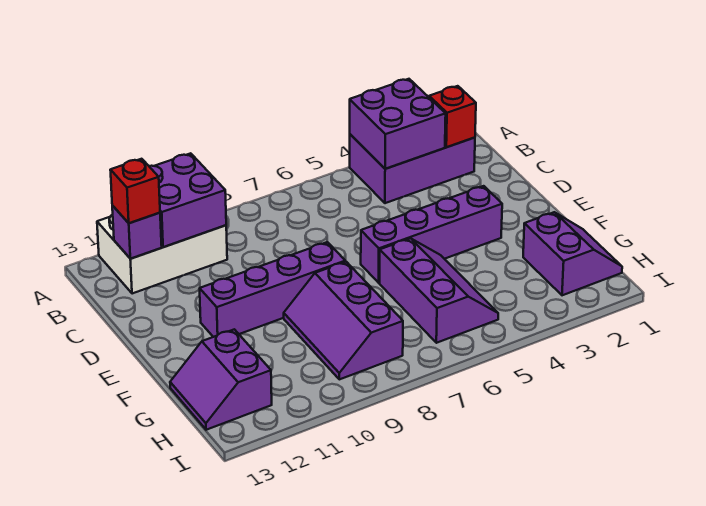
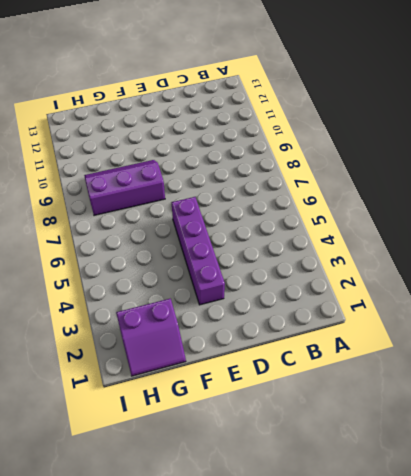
none -> purple 2x3 brick [350,134,475,203]
none -> white 2x3 brick [97,215,227,294]
none -> purple 1x4 brick [200,242,345,337]

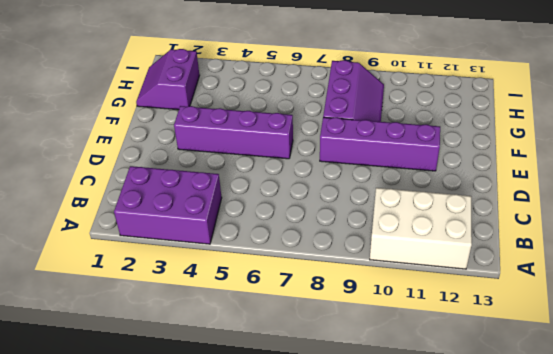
none -> purple 2x3 slope [380,238,498,343]
none -> purple 2x2 slope [170,329,272,430]
none -> purple 2x2 brick [350,79,446,169]

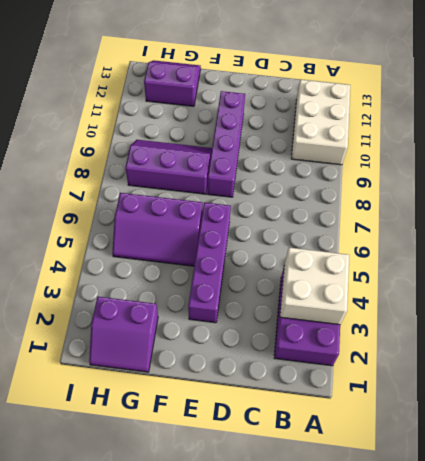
white 2x2 brick [280,248,349,325] -> purple 2x2 brick [350,79,446,169]
none -> purple 2x2 brick [149,153,226,247]
none -> red 1x1 brick [429,86,476,147]
none -> purple 1x1 brick [112,206,162,259]

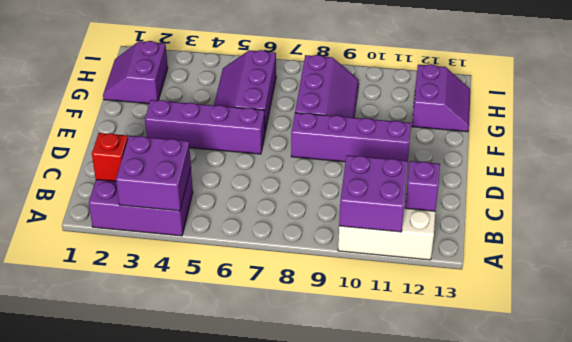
none -> red 1x1 brick [110,159,160,223]

